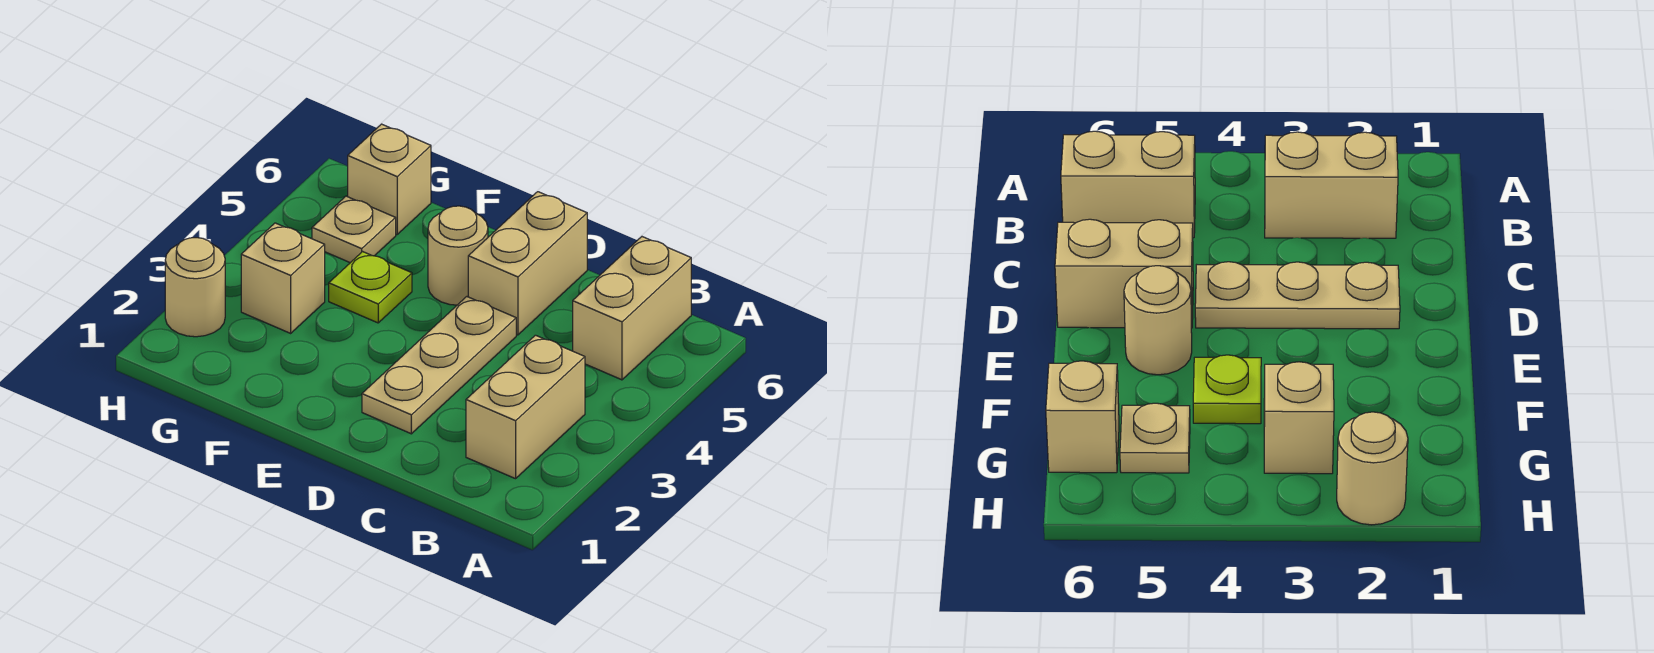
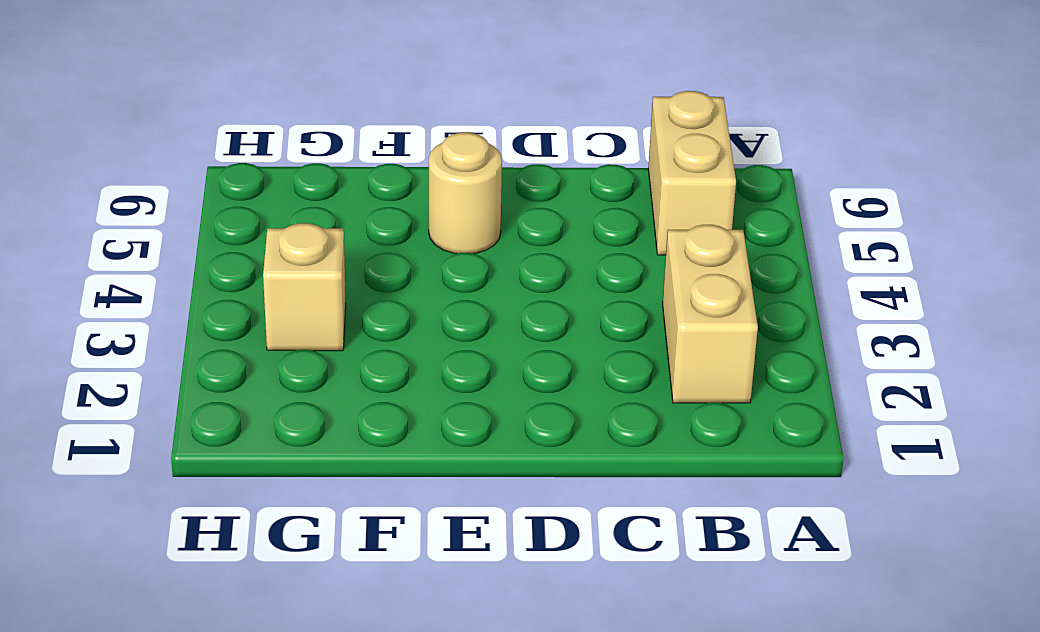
none -> tan 1x3 plate [362,297,516,434]
none -> tan 1x2 brick [468,192,587,335]

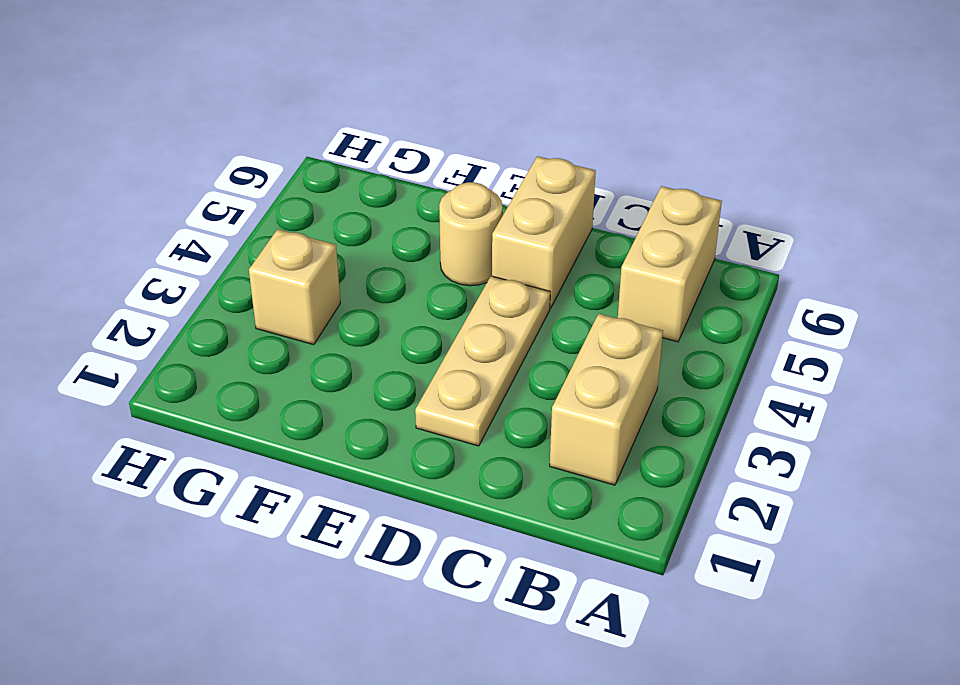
none -> lime 1x1 plate [329,252,412,323]
none -> tan 1x1 plate [312,196,396,263]

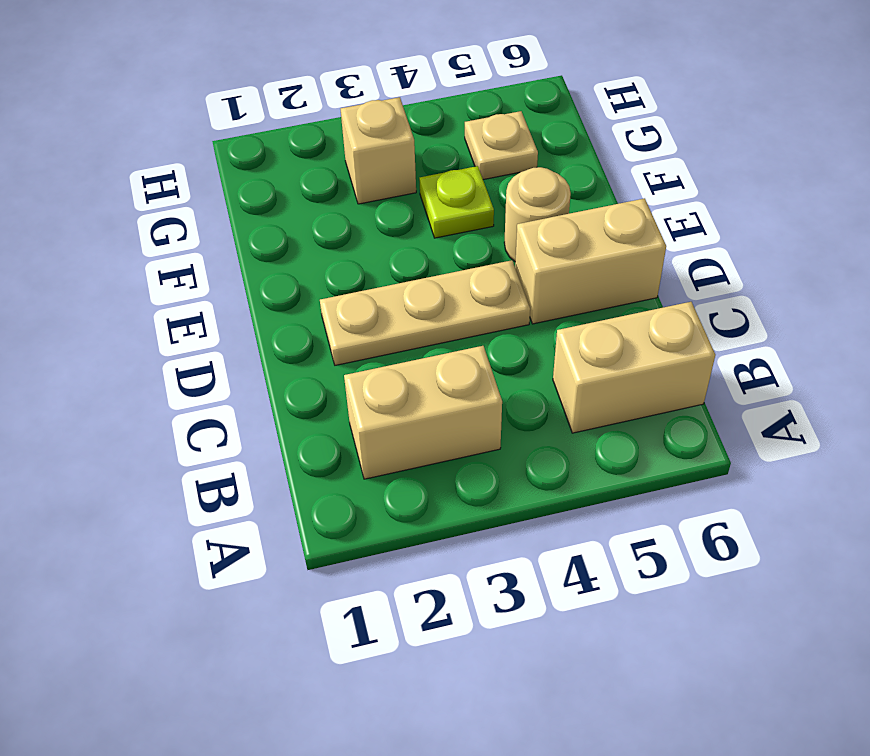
none -> tan 1x1 brick [348,124,431,234]
none -> tan 1x1 round brick [165,238,225,337]

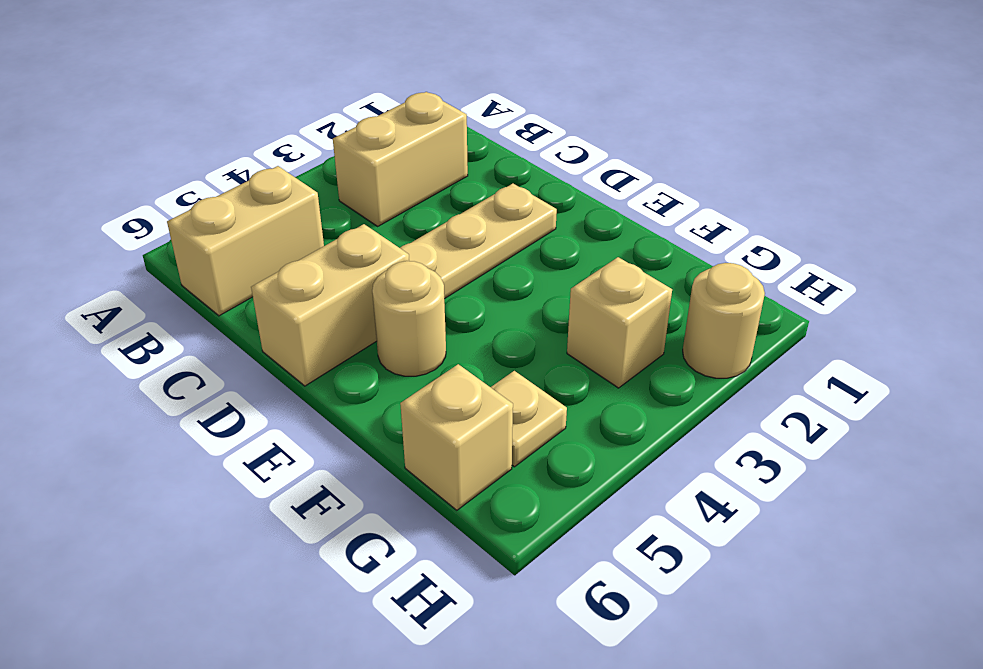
none -> lime 1x1 plate [329,252,412,323]

